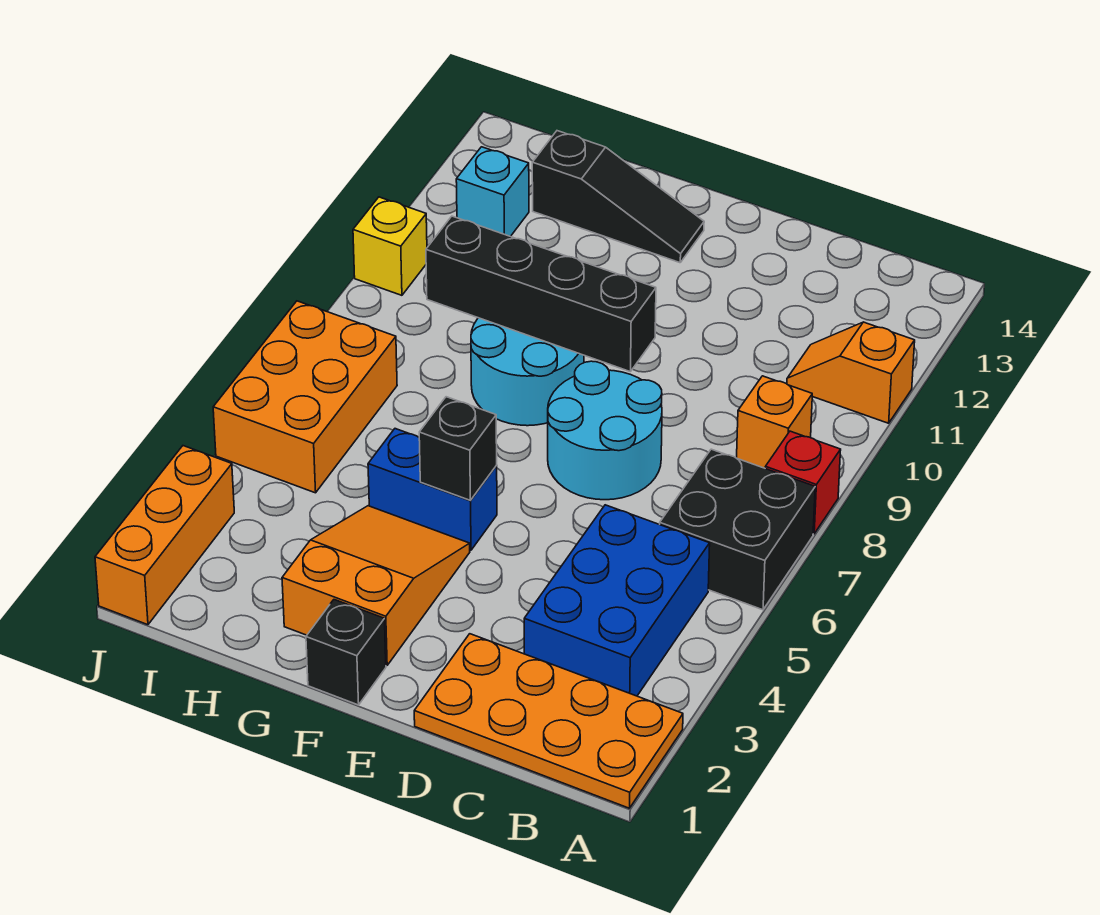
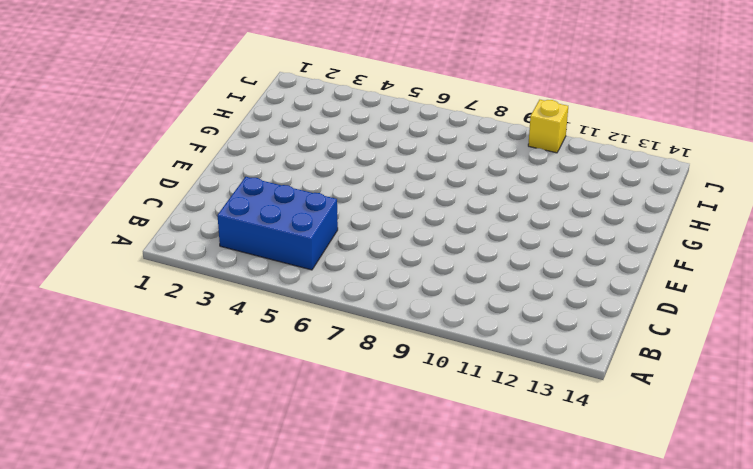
none -> orange 2x4 plate [414,634,683,808]
none -> black 2x2 brick [660,449,815,610]
none -> red 1x1 brick [765,431,841,534]

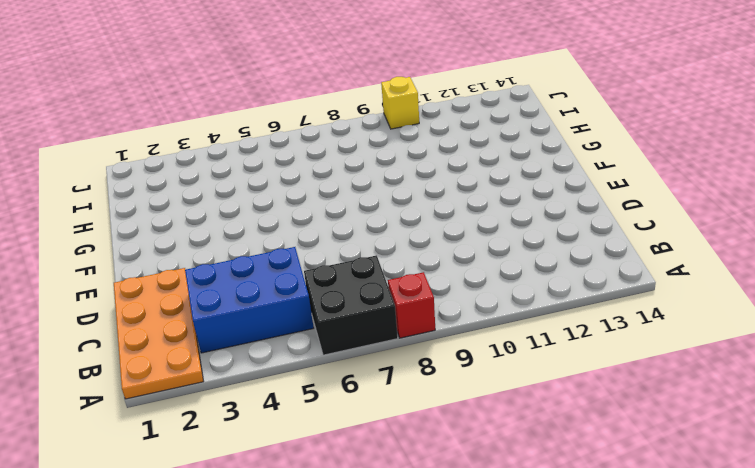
none -> orange 1x2 slope [787,322,915,423]
none -> orange 1x1 brick [737,376,812,468]
none -> cyan 2x2 round brick [548,361,662,500]

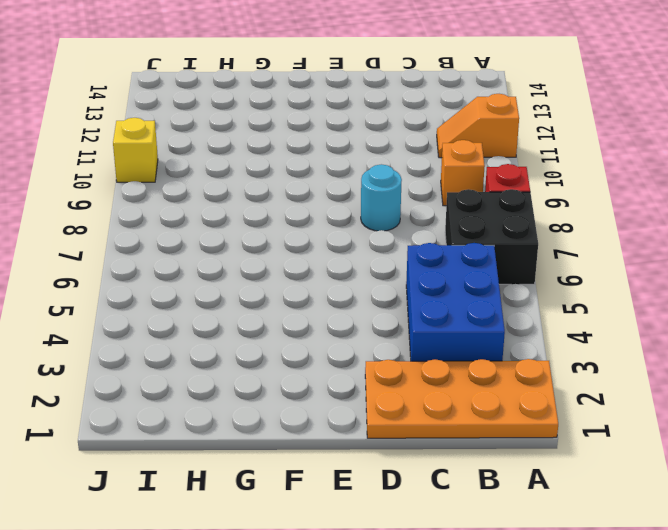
cyan 1x1 round brick [361,164,402,231] -> cyan 2x2 round brick [548,361,662,500]
none -> black 1x1 brick [306,600,386,705]
none -> orange 2x3 slope [282,506,470,665]
none -> blue 1x2 brick [368,429,497,550]

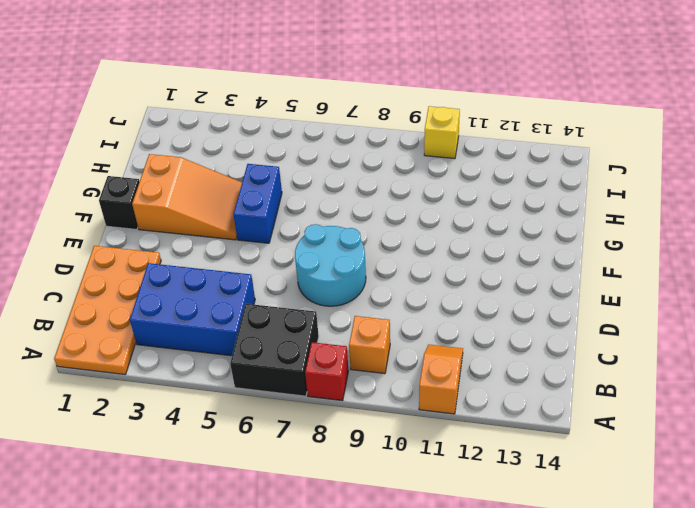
none -> cyan 2x2 round brick [471,318,584,426]
none -> black 1x3 slope [532,131,704,263]
none -> orange 2x3 brick [213,301,397,493]

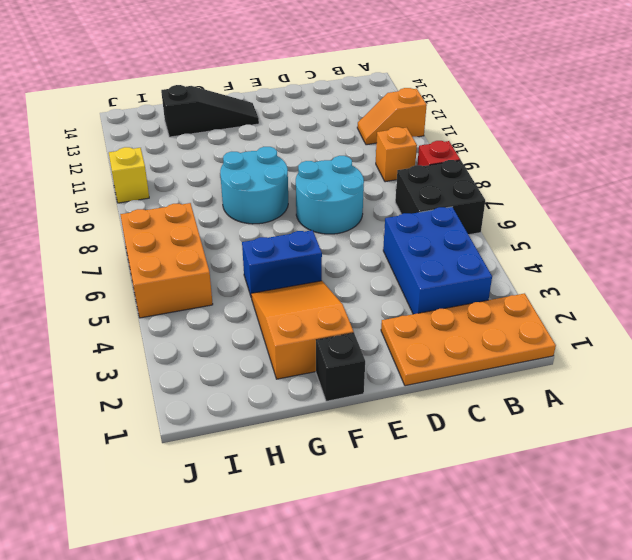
none -> cyan 1x1 brick [456,147,529,236]
none -> orange 1x3 brick [95,446,234,625]
none -> black 1x4 brick [426,216,656,372]

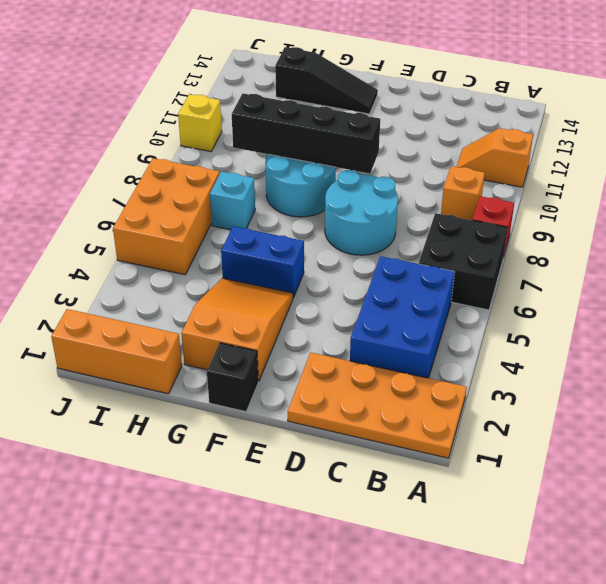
orange 1x3 brick [51,309,182,394] -> orange 1x3 brick turned to [95,446,234,625]
cyan 1x1 brick [210,172,255,230] -> cyan 1x1 brick moved to [456,147,529,236]
none -> black 1x1 brick [419,397,497,500]

